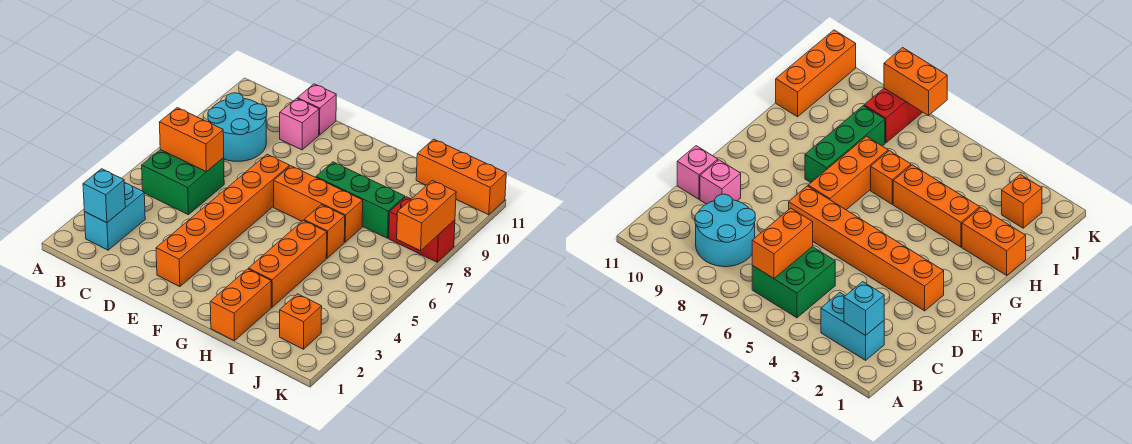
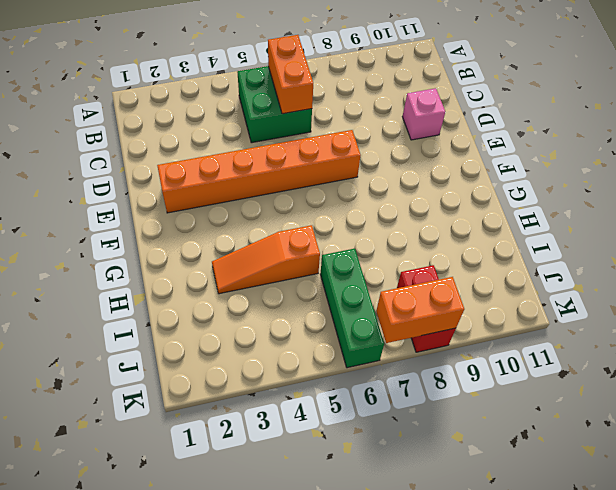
orange 1x3 slope [212,225,320,294] -> orange 1x3 brick [249,220,327,307]
green 1x3 brick [320,249,384,368] -> green 1x3 brick moved to [316,162,405,238]
none -> cyan 1x2 brick [85,182,145,250]
none -> cyan 2x2 round brick [208,93,267,161]
none -> pink 1x1 brick [297,84,336,135]

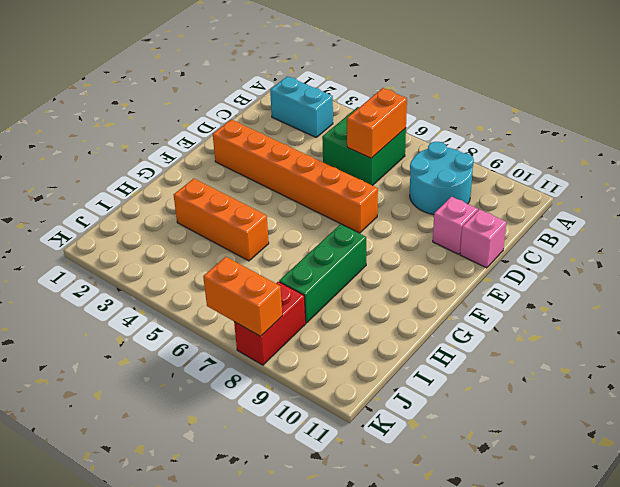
none -> orange 1x3 brick [274,166,363,242]
none -> orange 1x2 brick [210,269,271,341]
none -> orange 1x1 brick [304,205,345,258]

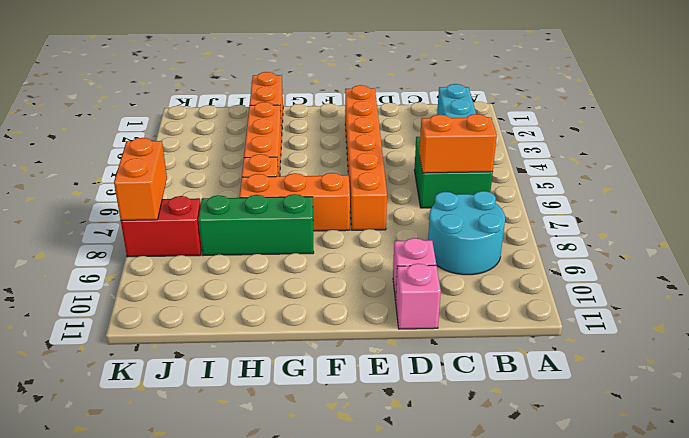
none -> orange 1x3 brick [416,139,506,215]
none -> orange 1x1 brick [280,294,322,349]
none -> cyan 1x1 brick [83,169,125,223]

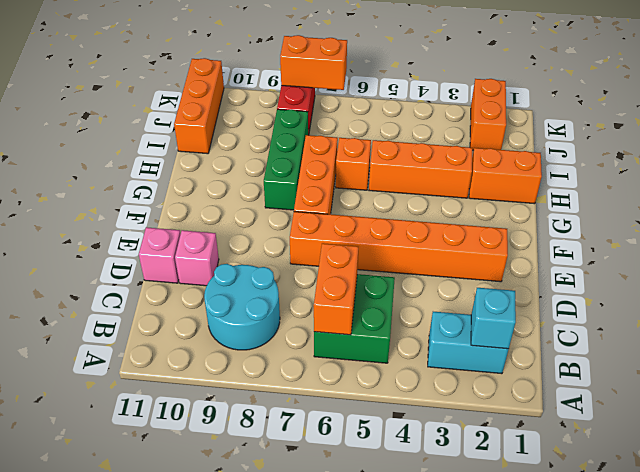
orange 1x2 brick [470,79,506,150] -> orange 1x1 brick [280,294,322,349]

